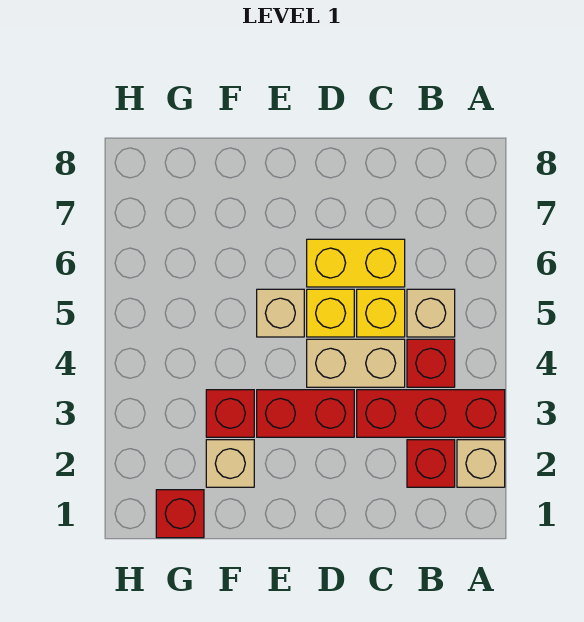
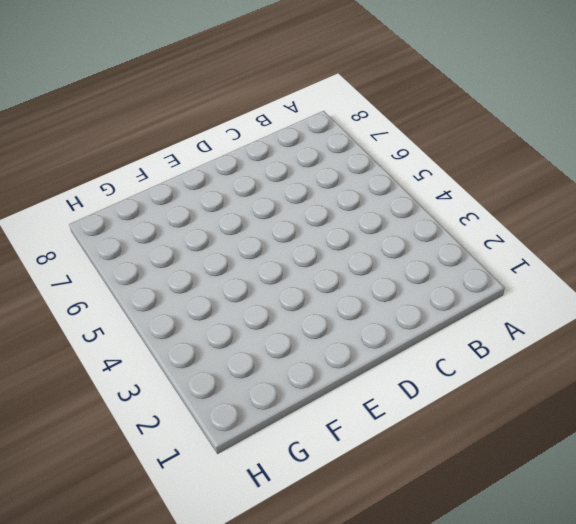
none -> tan 1x1 brick [457,440,505,487]
none -> red 1x3 brick [357,390,505,437]
none -> red 1x1 brick [407,440,455,487]

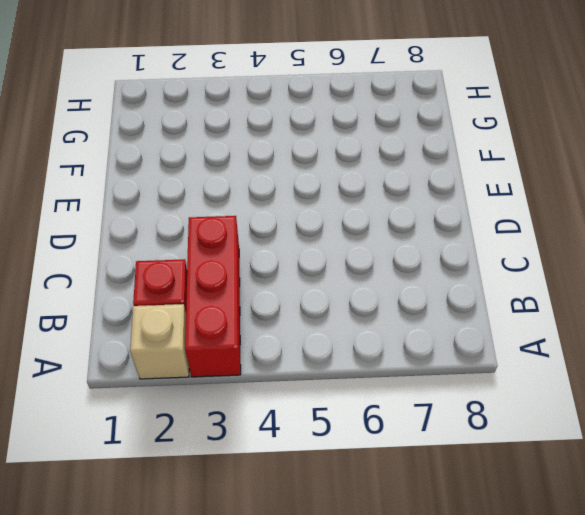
none -> red 1x1 brick [407,339,455,387]
none -> tan 1x1 brick [407,289,455,337]
none -> tan 1x2 brick [307,339,405,387]

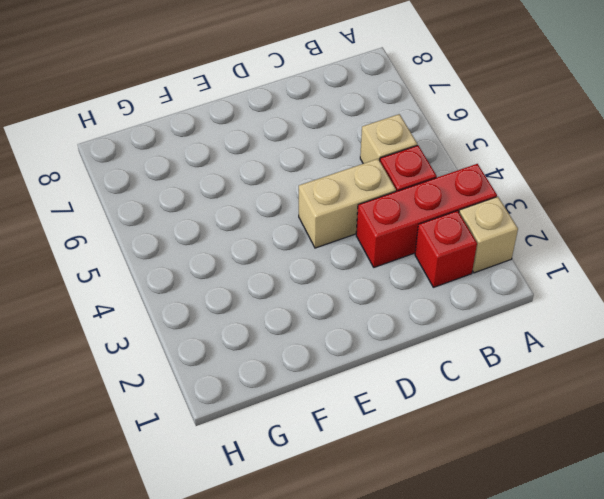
none -> yellow 1x1 brick [357,289,405,337]
none -> yellow 1x2 brick [307,239,405,287]
none -> red 1x2 brick [257,390,354,437]

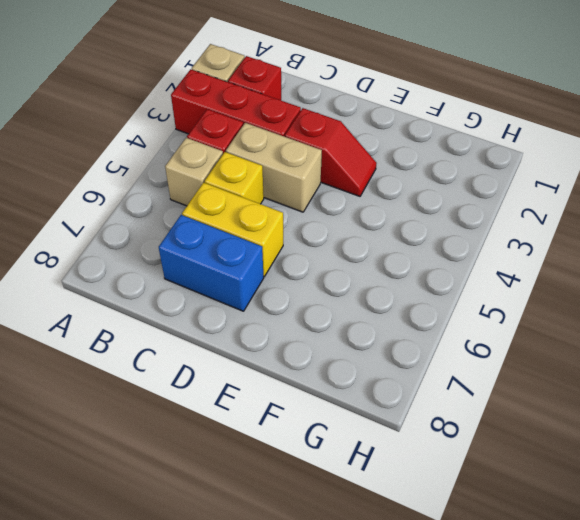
blue 1x2 brick [159,215,264,311] -> none
red 1x2 slope [285,108,376,196] -> red 1x2 brick [257,390,354,437]
none -> yellow 1x1 brick [307,289,354,337]
none -> tan 1x1 brick [257,289,304,337]
none -> tan 1x1 brick [206,440,254,487]

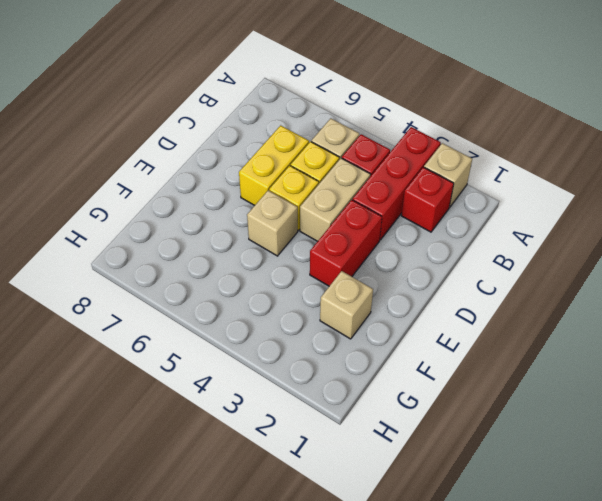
none -> red 1x1 brick [206,390,254,437]
none -> red 1x1 brick [156,490,204,538]

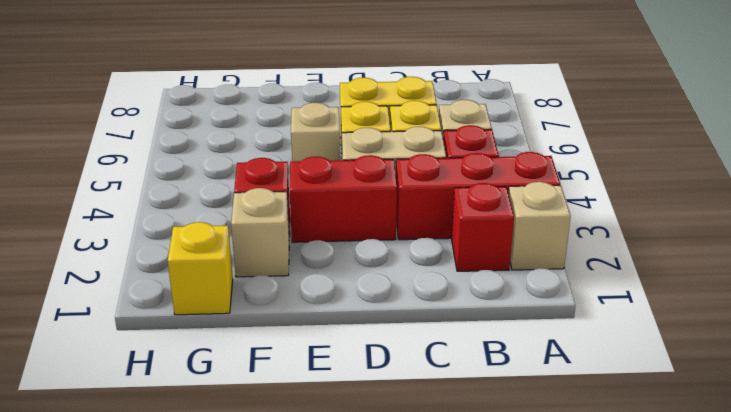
yellow 1x1 brick [168,222,233,315] -> red 1x1 brick [156,490,204,538]

